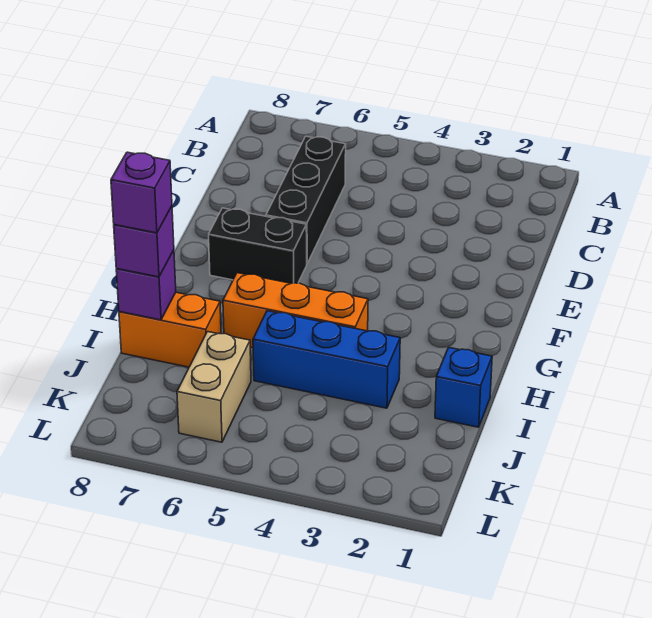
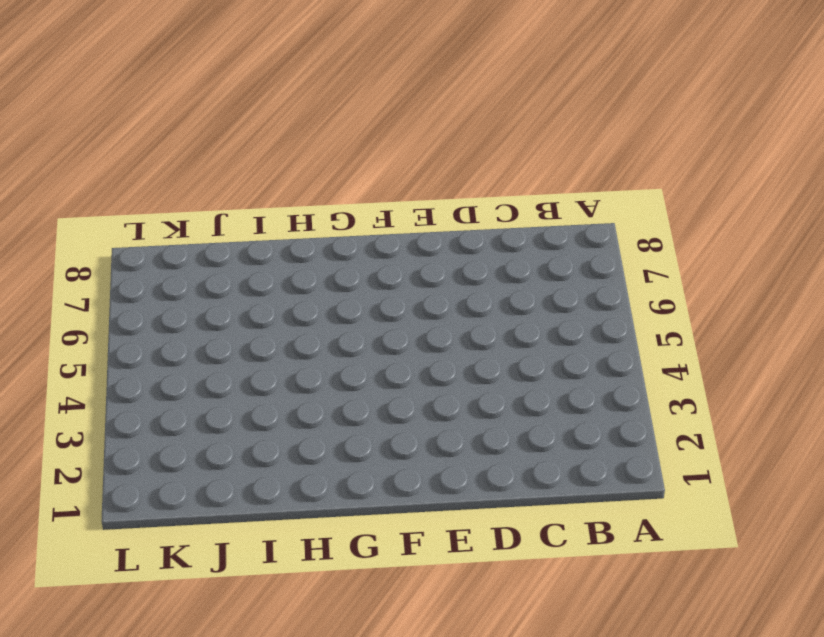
none -> black 1x3 brick [266,136,346,263]
none -> black 1x2 brick [209,208,307,283]

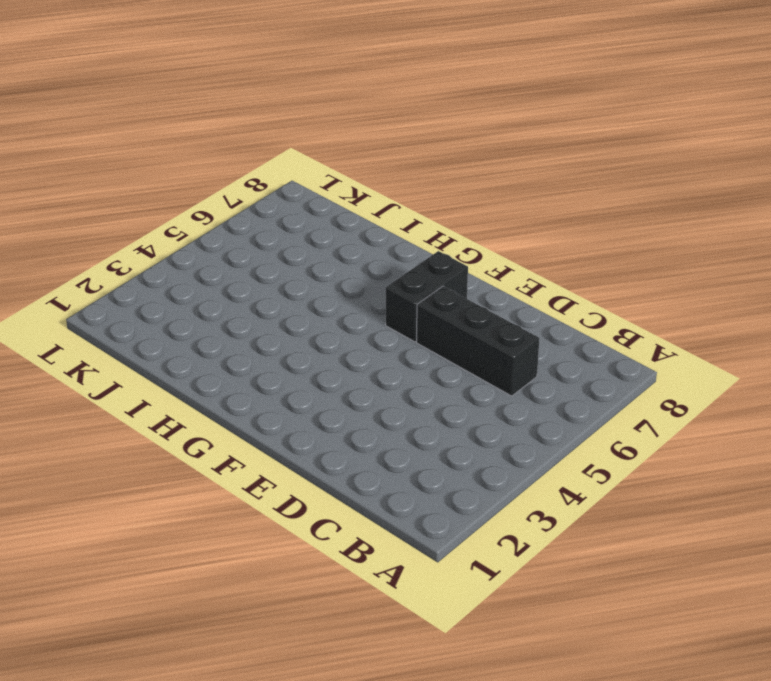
none -> orange 1x3 brick [223,273,368,348]
none -> blue 1x1 brick [435,347,492,427]

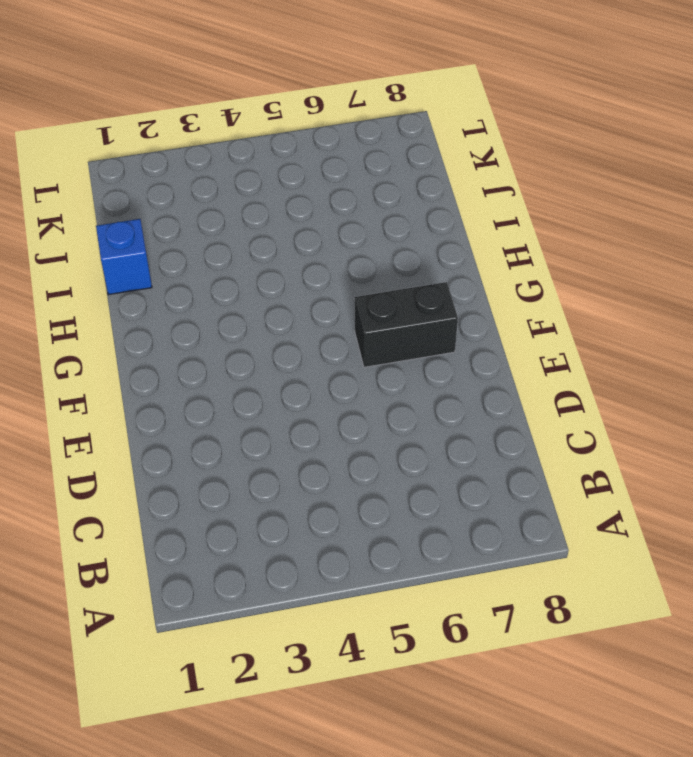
none -> black 1x3 brick [266,136,346,263]
none -> orange 1x3 brick [223,273,368,348]

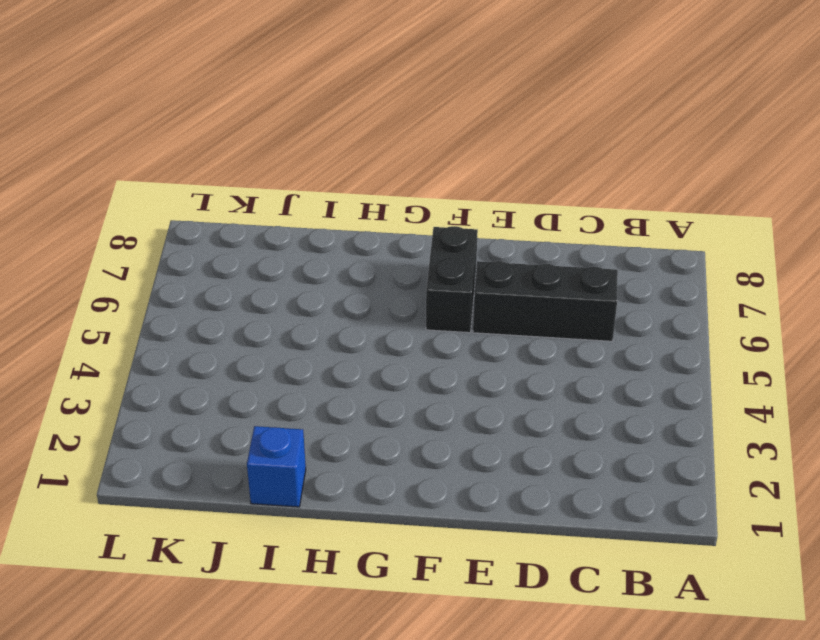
none -> orange 1x3 brick [223,273,368,348]
none -> blue 1x3 brick [253,311,400,408]

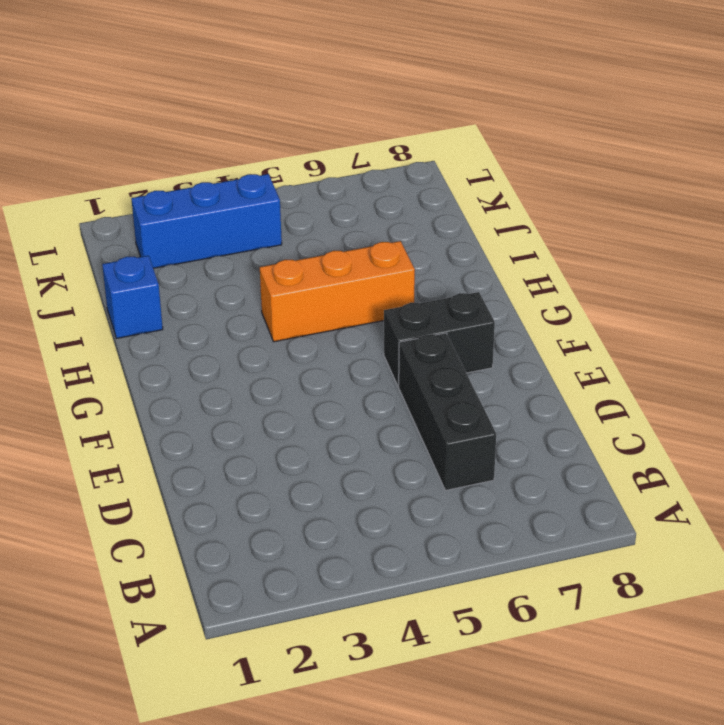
blue 1x3 brick [131,174,282,268] -> blue 1x3 brick moved to [253,311,400,408]
none -> orange 1x2 brick [119,292,221,367]
none -> tan 1x2 brick [177,332,251,442]

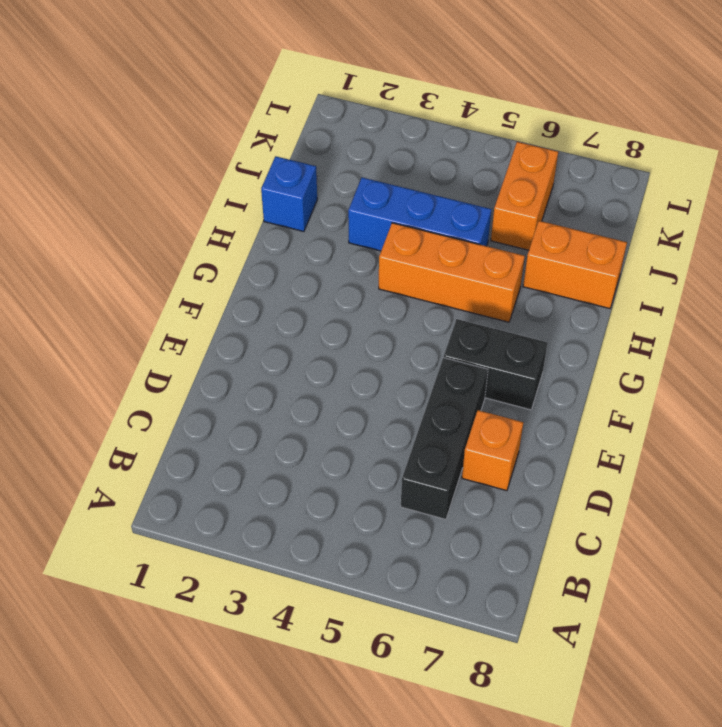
orange 1x1 brick [462,410,523,491] -> none
orange 1x2 brick [491,142,558,250] -> tan 1x2 brick [177,332,251,442]
none -> purple 1x1 brick [116,250,176,320]
none -> purple 1x1 brick [114,206,174,277]

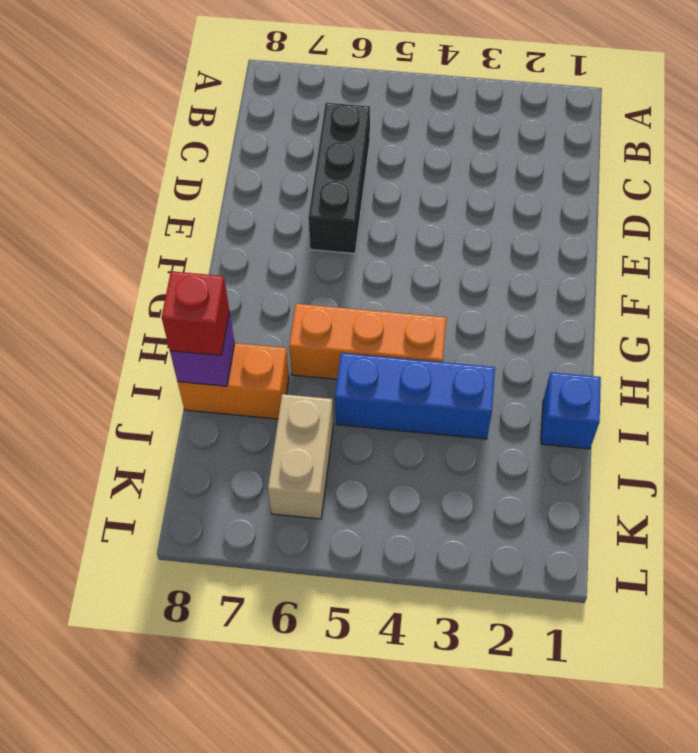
red 1x1 brick [162,271,230,356] -> purple 1x1 brick [114,206,174,277]
none -> black 1x2 brick [209,208,307,283]
none -> purple 1x1 brick [111,152,172,233]

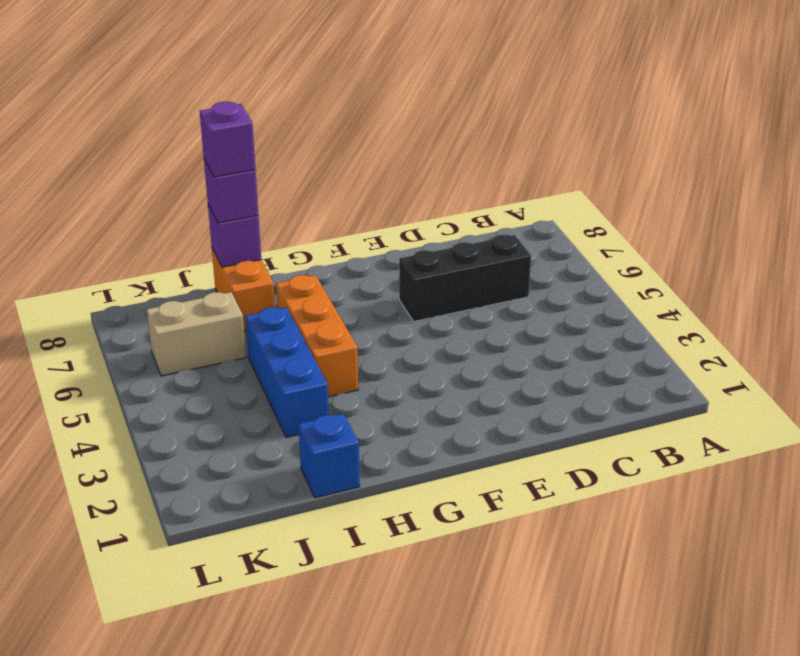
none -> black 1x2 brick [209,208,307,283]

